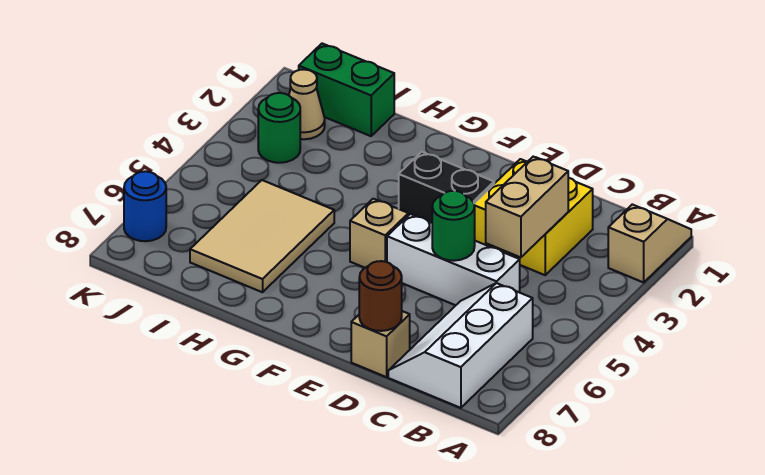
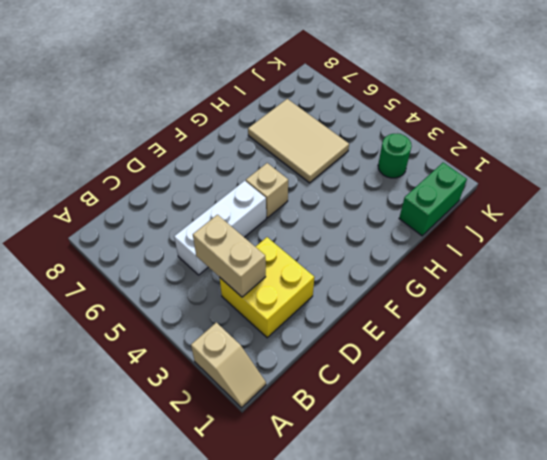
none -> white 2x3 slope [388,283,533,408]
none -> tan 1x1 brick [351,311,410,377]
none -> black 1x2 brick [399,152,494,223]

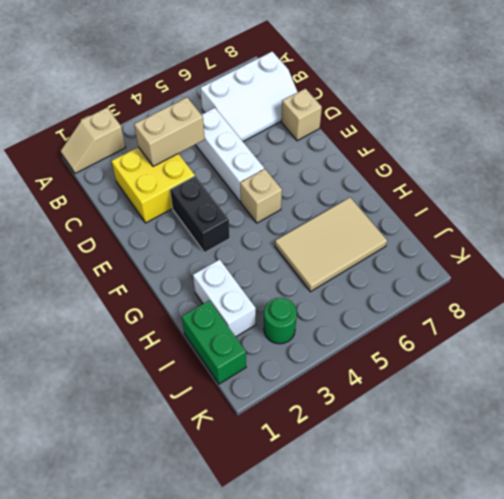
white 1x2 brick [193,259,256,337] -> none
none -> tan 1x1 cone [289,70,325,139]
none -> blue 1x1 round brick [124,171,166,241]
none -> green 1x1 round brick [432,191,475,261]

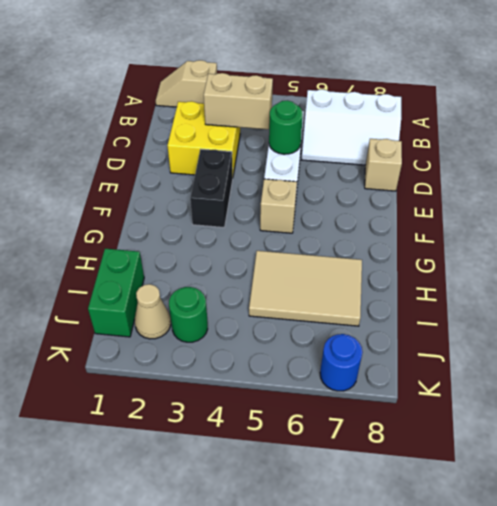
none -> brown 1x1 round brick [359,261,402,331]

